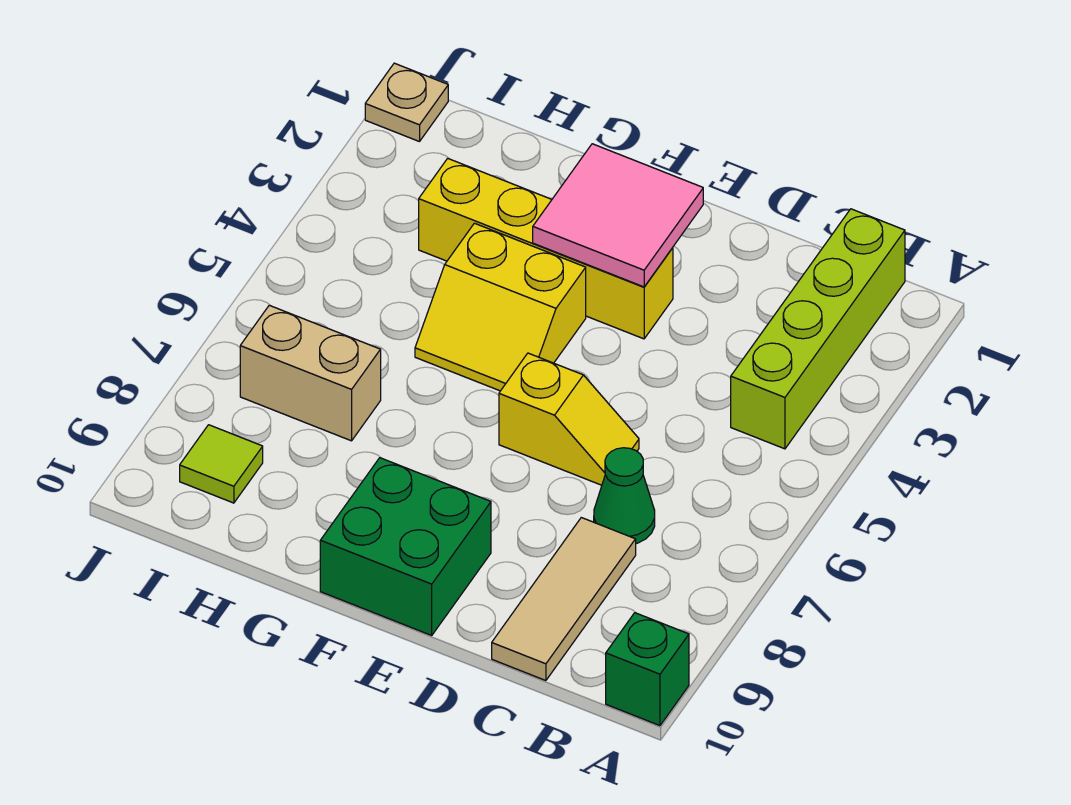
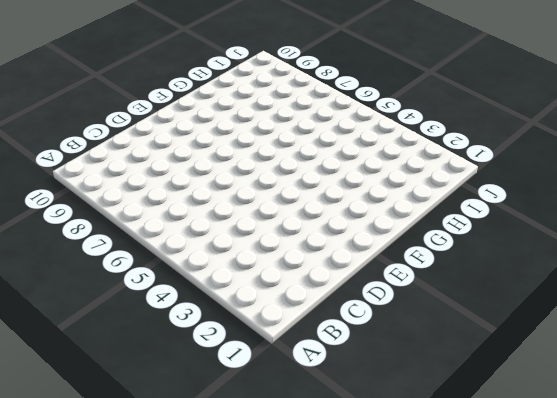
none -> green 1x1 brick [606,613,689,726]
none -> lime 1x4 brick [731,209,905,449]
none -> green 1x1 cone [594,448,655,544]

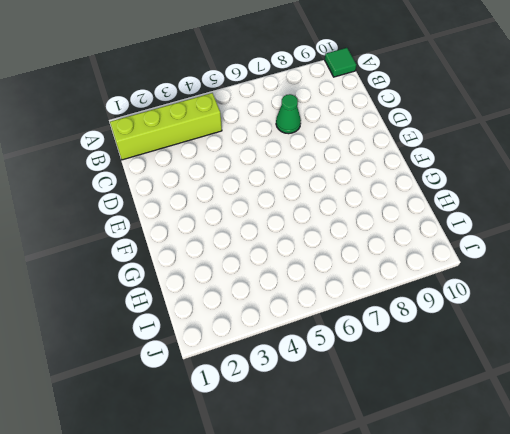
green 1x1 tile [325,48,356,77] -> green 1x1 brick [606,613,689,726]
none -> tan 1x3 tile [492,518,636,681]
none -> yellow 1x2 slope [499,353,639,485]
none -> yellow 1x4 brick [419,158,673,339]

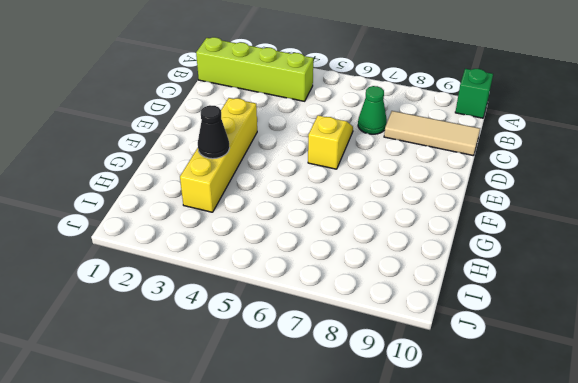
black 1x1 cone [198,105,230,159] -> none
none -> green 2x2 brick [320,458,491,635]
none -> yellow 2x2 slope [415,223,586,391]
none -> tan 1x2 brick [240,305,381,441]

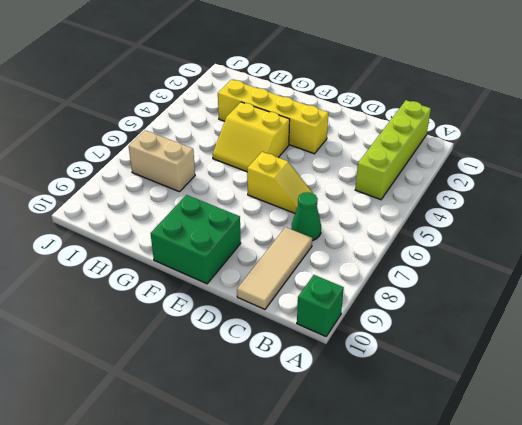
none -> lime 1x1 tile [180,425,263,503]
none -> tan 1x1 plate [365,63,448,142]
none -> pink 2x2 tile [533,144,703,287]

